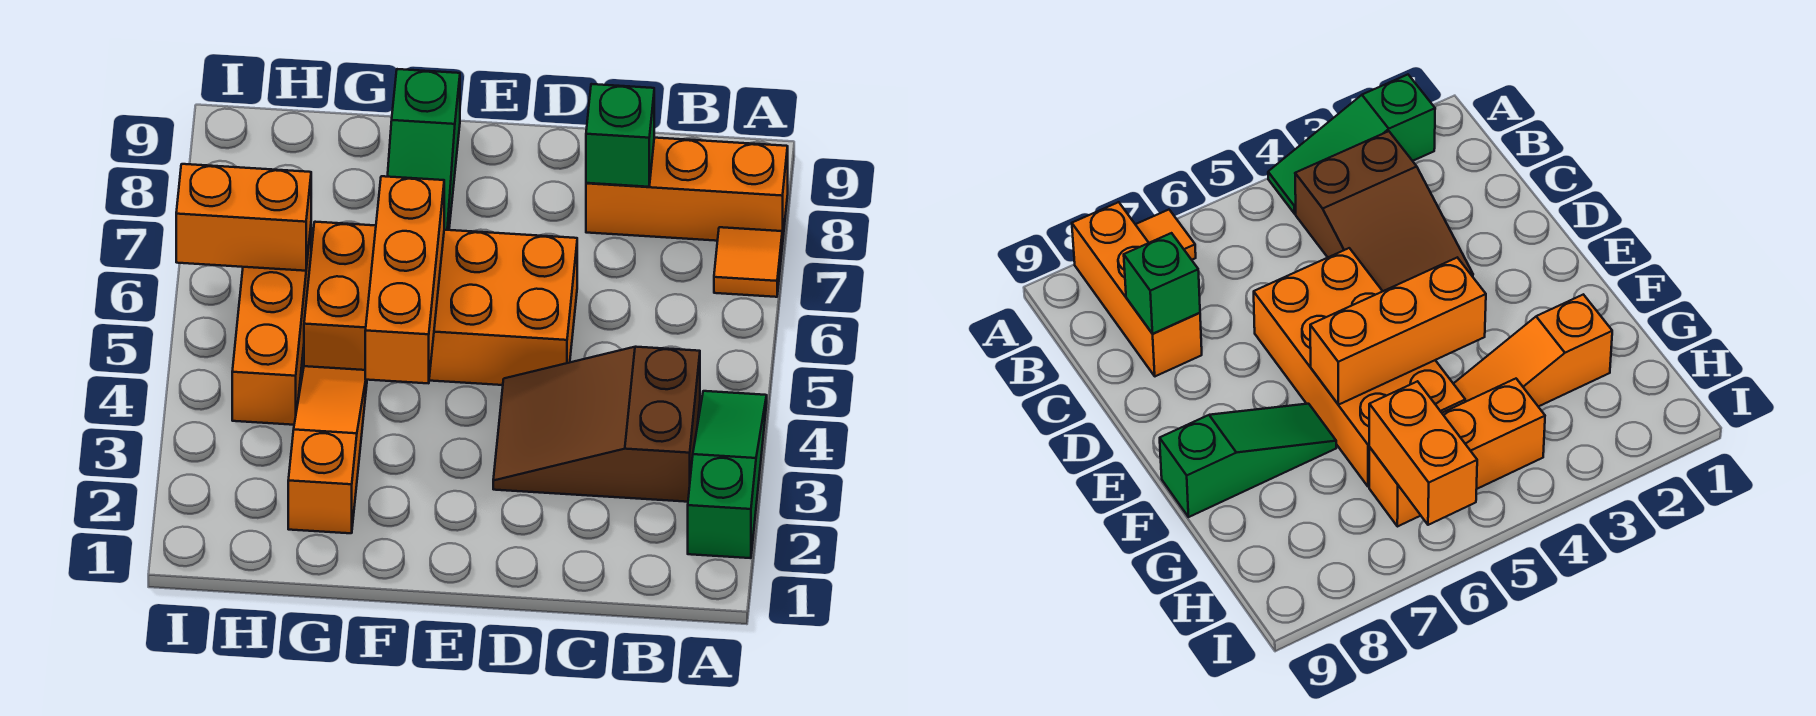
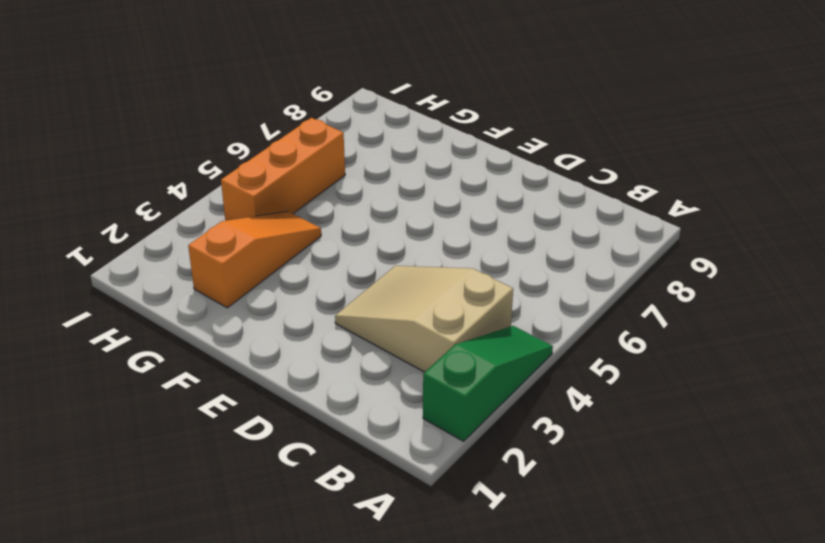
tan 2x3 slope [335,266,513,372] -> brown 2x3 slope [493,347,700,502]
none -> orange 1x1 tile [714,227,782,297]
none -> orange 1x3 brick [586,138,788,244]

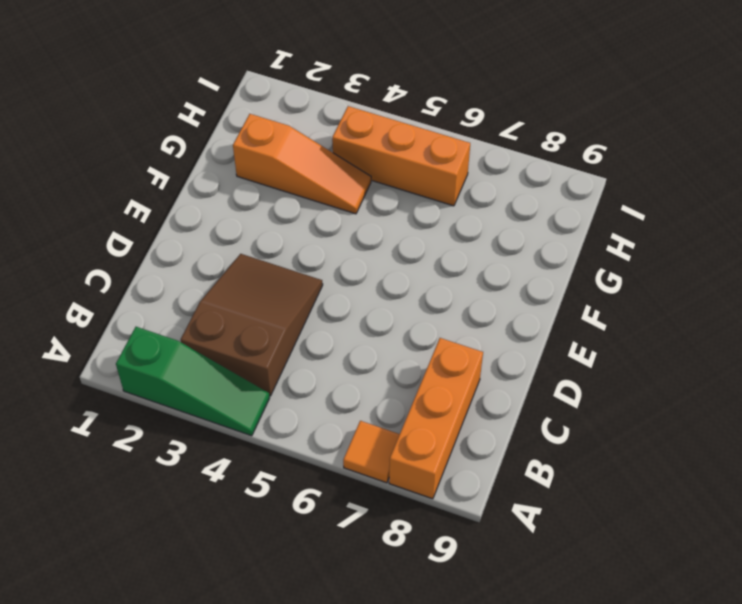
none -> orange 2x4 brick [304,222,577,385]
none -> green 1x3 slope [387,69,460,230]

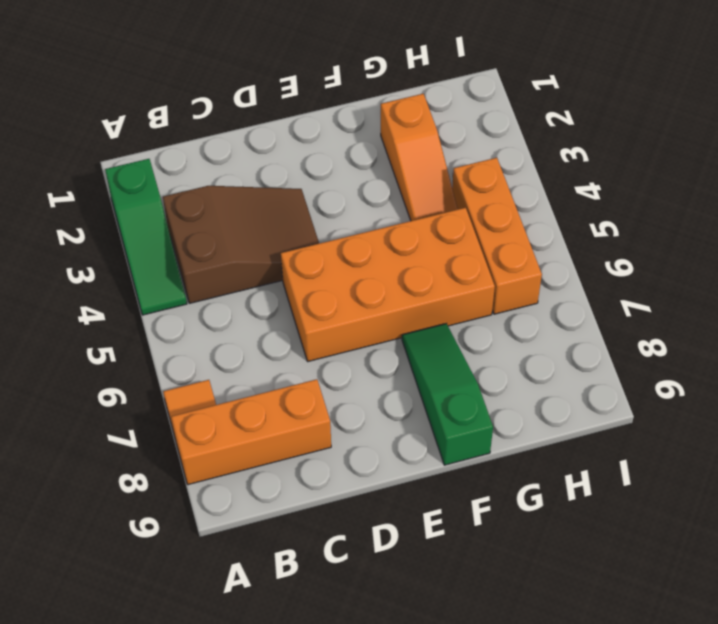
none -> green 1x1 brick [586,84,654,187]
none -> orange 1x3 brick [365,176,444,383]

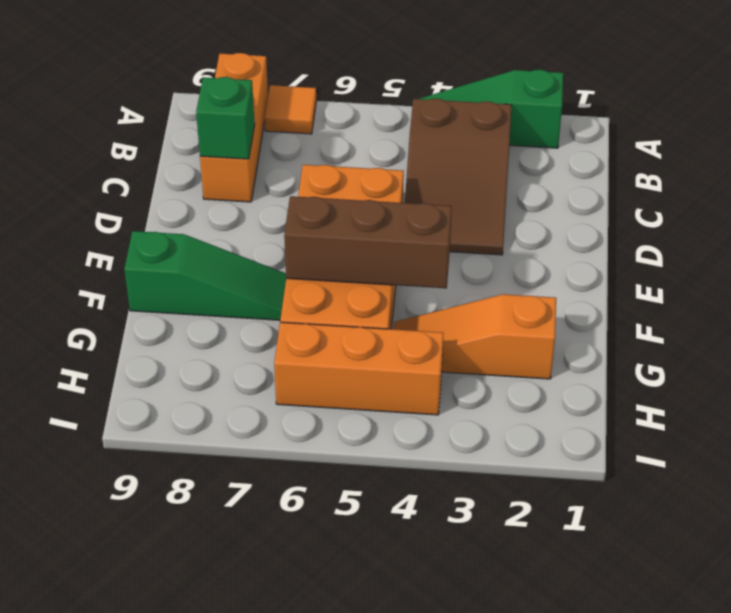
brown 1x3 brick [284,196,452,288] -> orange 1x3 brick [365,176,444,383]
none -> orange 1x2 brick [176,164,311,271]

